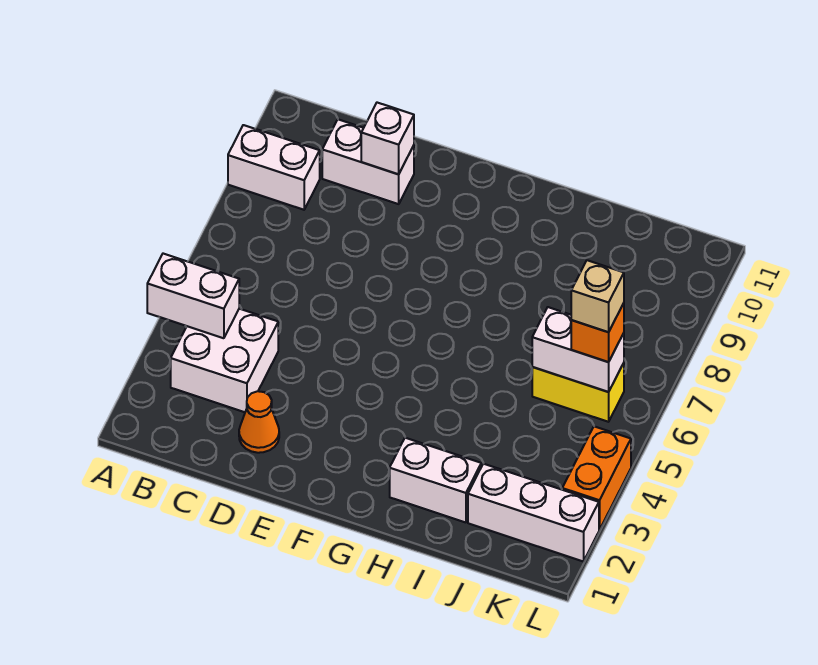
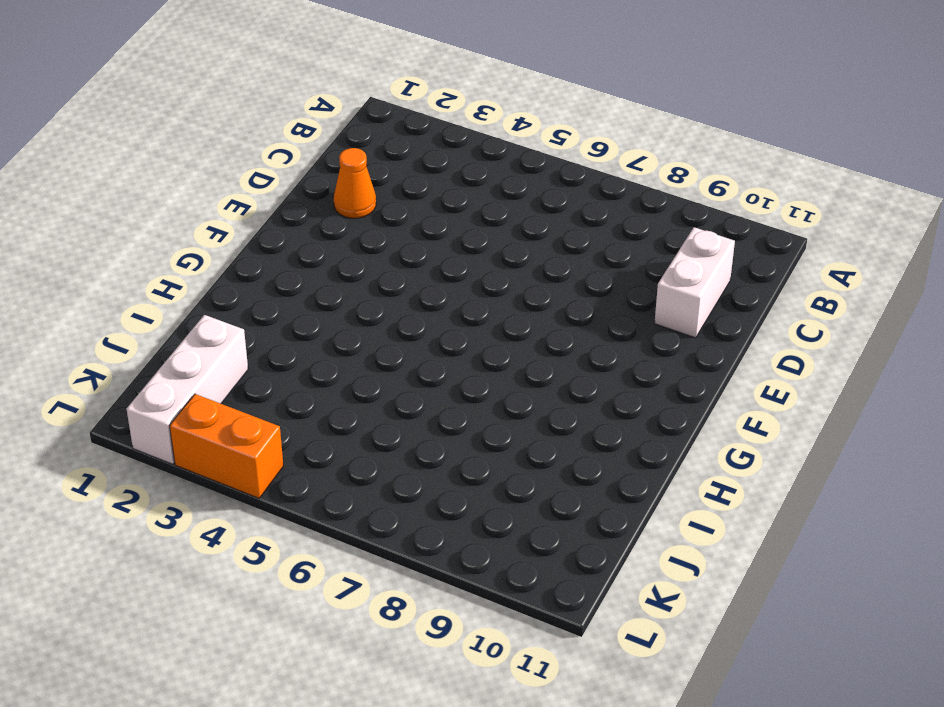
none -> white 1x2 brick [228,125,320,210]
none -> white 2x2 brick [171,309,278,412]
none -> white 1x2 brick [390,438,481,522]

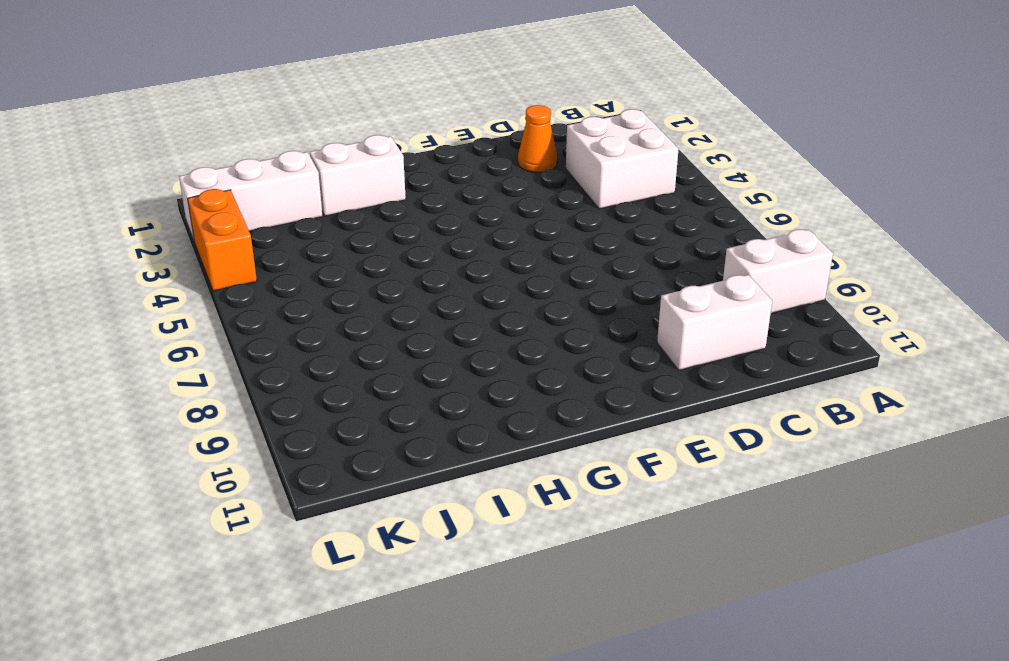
none -> yellow 1x2 brick [532,363,624,422]
none -> white 1x2 brick [147,254,239,338]
none -> white 1x1 brick [361,103,414,174]

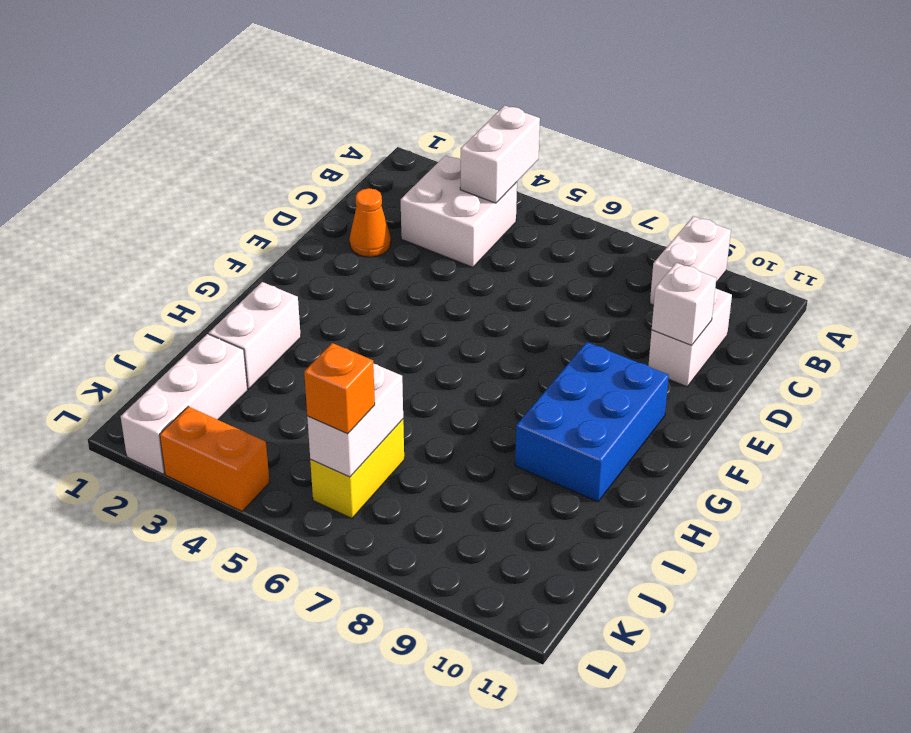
blue 2x3 brick [515,342,669,502] -> none
none -> tan 1x1 brick [571,260,624,332]

